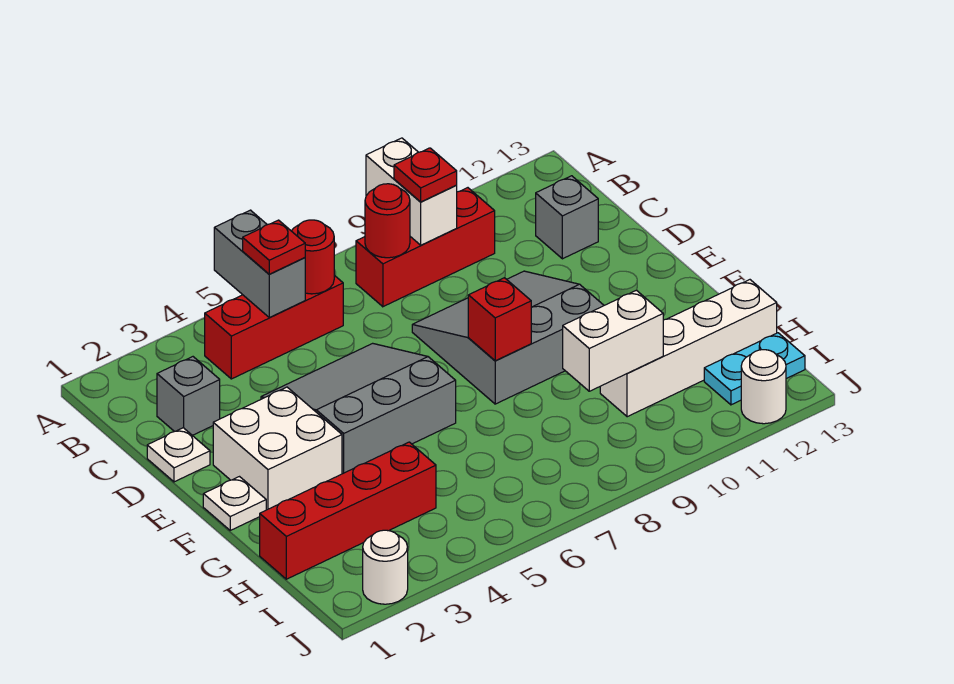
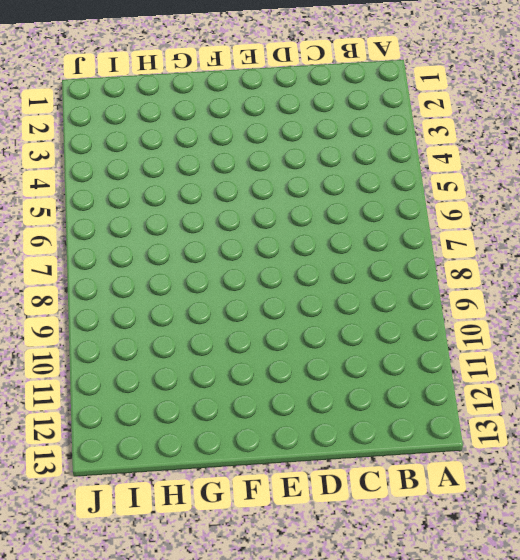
none -> red 1x3 brick [205,275,343,379]
none -> red 1x3 brick [356,188,495,307]
none -> grey 1x1 brick [157,357,220,435]

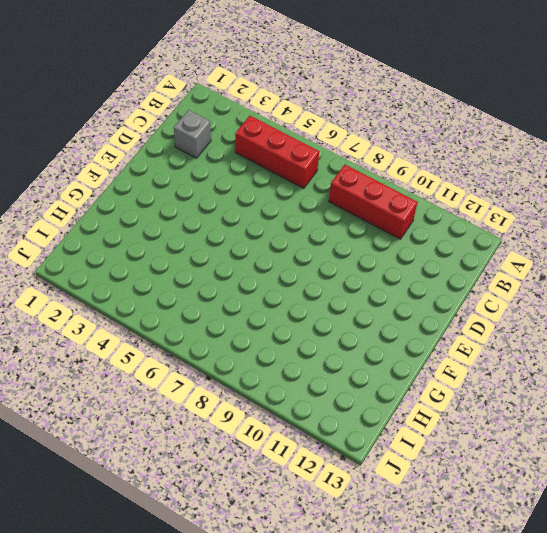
none -> grey 1x1 brick [536,176,598,259]
none -> white 1x1 plate [147,428,210,482]
none -> grey 3x3 slope [261,343,456,474]

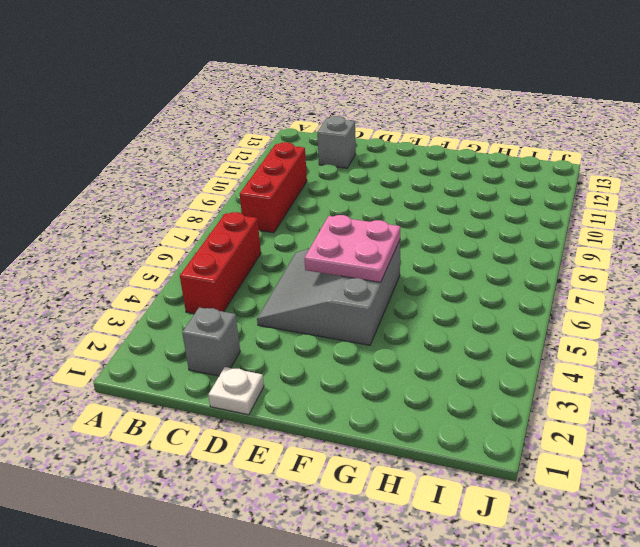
pink 2x2 plate [305,215,400,282] -> none
none -> grey 3x3 slope [412,271,604,404]
none -> white 2x2 brick [213,387,342,510]
none -> white 1x1 plate [203,477,266,530]

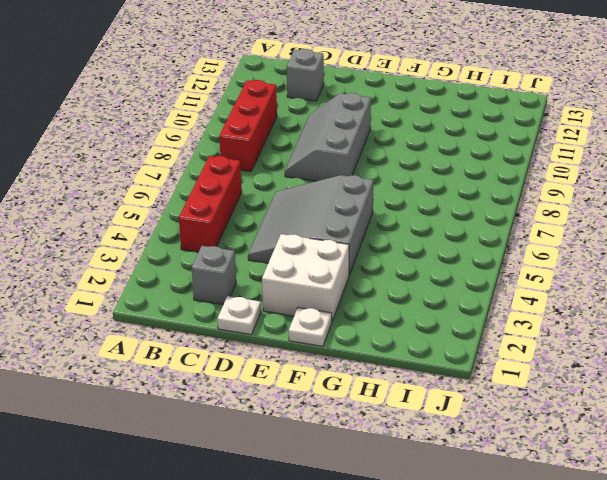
grey 2x3 slope [285,93,371,181] -> grey 3x3 slope [412,271,604,404]
none -> red 1x4 brick [260,442,436,579]
none -> white 1x4 brick [600,280,777,417]
none -> cyan 1x2 plate [704,333,805,405]

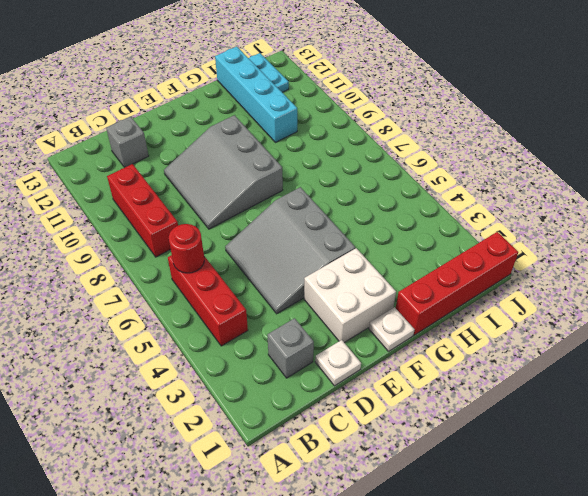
red 1x4 brick [396,232,518,335] -> red 1x4 brick turned to [260,442,436,579]
cyan 1x4 brick [215,47,297,143] -> white 1x4 brick [600,280,777,417]
none -> white 1x1 round brick [363,530,408,604]
none -> white 1x1 round brick [741,350,786,424]
none -> grey 1x2 brick [214,210,305,317]

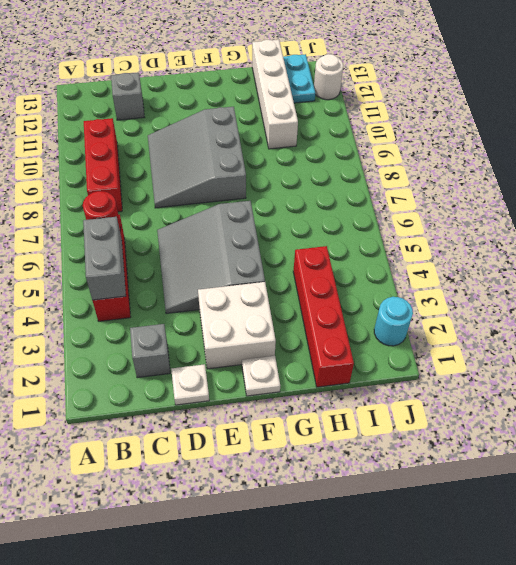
grey 1x2 brick [83,217,126,300] -> grey 1x2 brick turned to [214,210,305,317]
cyan 1x1 round brick [374,297,413,346] -> white 1x1 round brick [363,530,408,604]
none -> white 1x2 brick [366,138,457,245]
none -> red 1x1 round brick [365,184,410,258]
none -> red 1x1 brick [468,278,531,361]

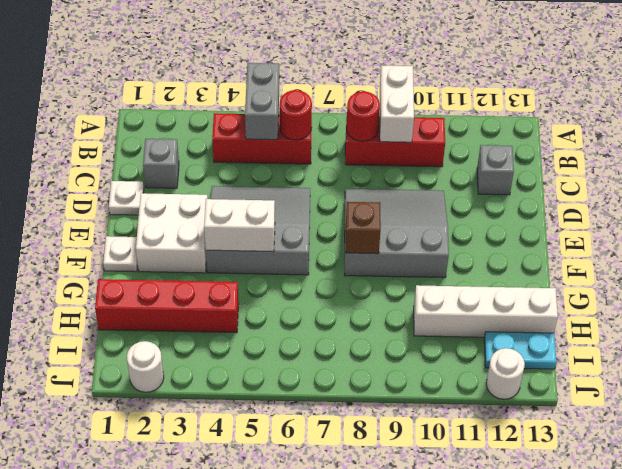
white 1x2 brick [204,199,275,252] -> white 1x2 brick moved to [563,290,663,391]
brown 1x1 brick [346,202,381,254] -> red 1x1 brick [468,278,531,361]
none -> red 1x1 plate [243,220,305,274]
none -> red 1x1 plate [394,148,457,202]

